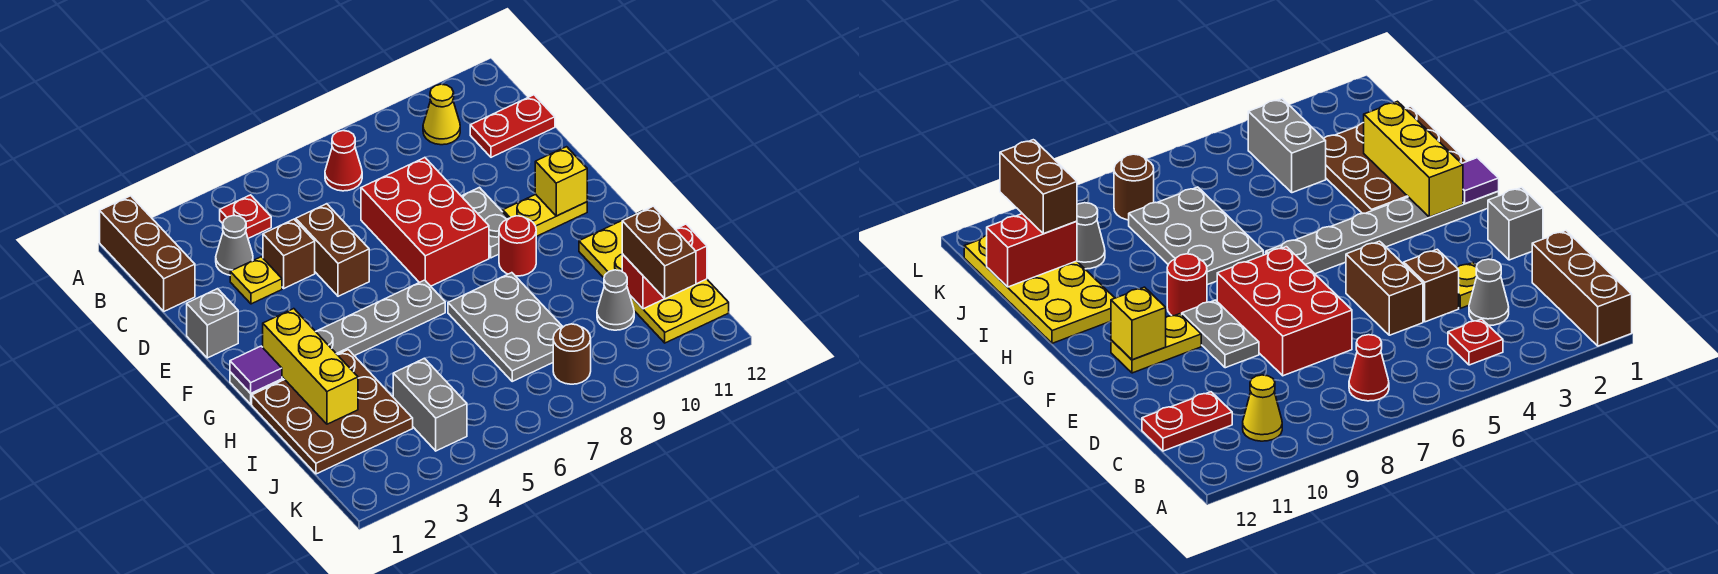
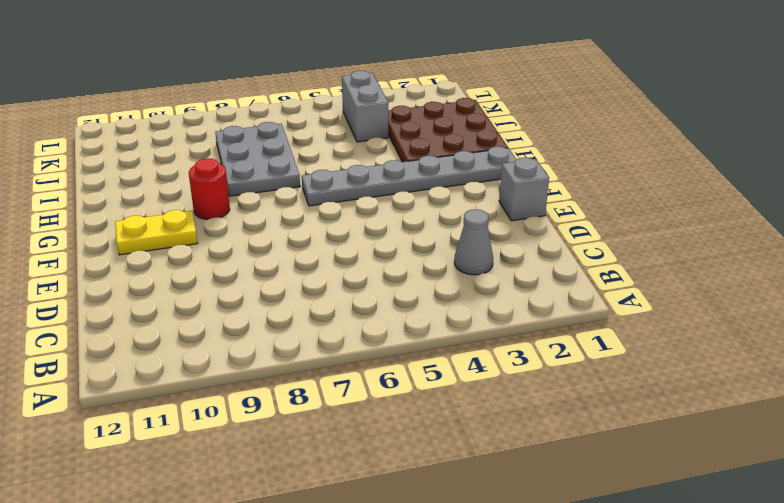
none -> brown 1x3 brick [100,196,195,311]
none -> red 1x1 plate [220,195,271,238]
none -> red 1x1 cone [325,131,362,191]

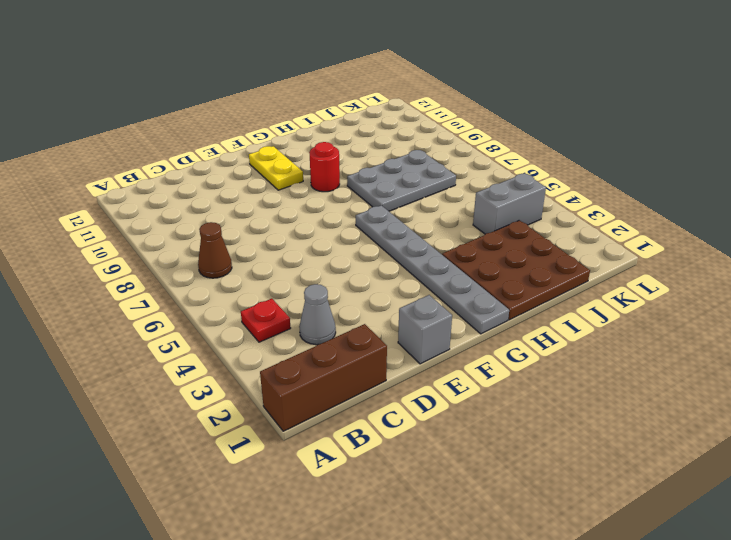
brown 1x1 cone [198,222,232,278] -> red 1x1 cone [325,131,362,191]
none -> yellow 1x1 cone [423,84,460,145]
none -> red 1x2 plate [470,95,555,157]
none -> yellow 1x1 plate [230,257,282,304]

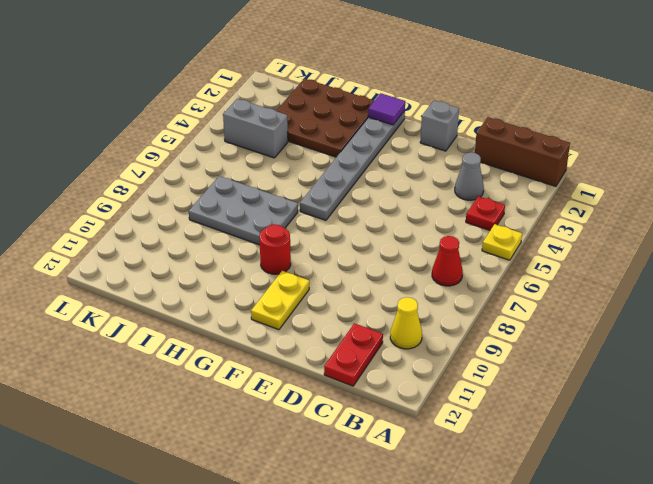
yellow 1x1 plate [482,224,522,260] -> yellow 1x1 plate moved to [230,257,282,304]
none -> brown 1x1 brick [263,219,315,288]
none -> brown 1x2 brick [296,204,369,296]
none -> red 2x3 brick [361,157,489,286]

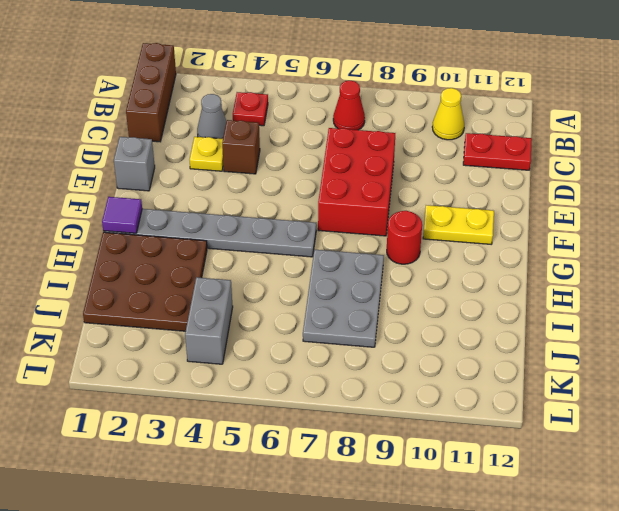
none -> brown 1x2 brick [296,204,369,296]
none -> grey 1x2 plate [462,187,508,258]
none -> yellow 2x4 plate [579,211,729,343]

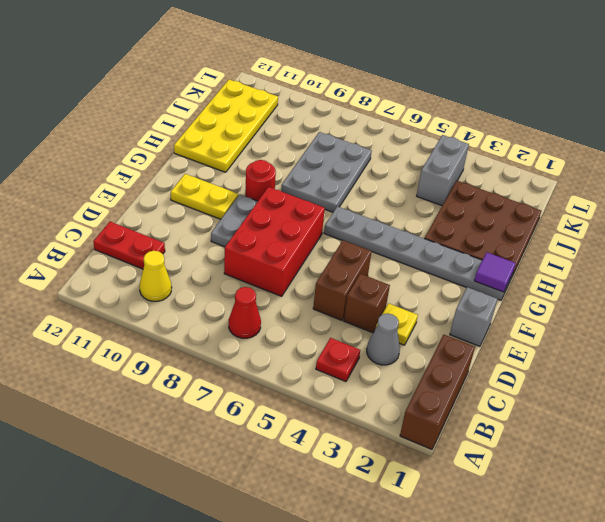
none -> grey 1x1 cone [597,270,634,330]
none -> brown 1x1 round brick [553,324,591,384]
none -> yellow 1x1 brick [535,147,587,216]

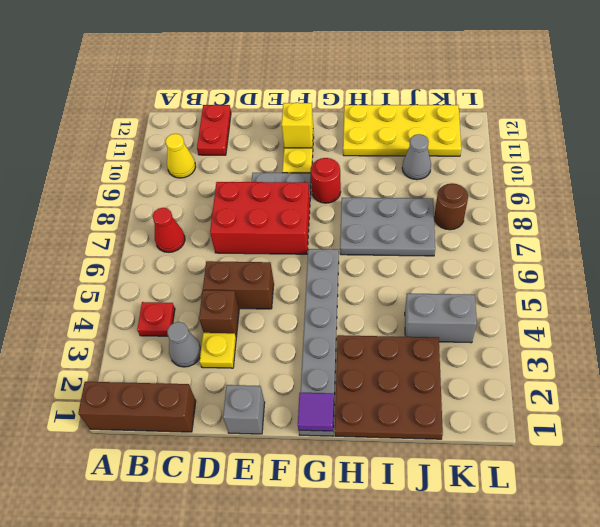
none -> yellow 1x3 brick [263,309,358,424]
none -> red 1x2 brick [622,224,707,309]
none -> brown 1x2 brick [622,206,696,299]

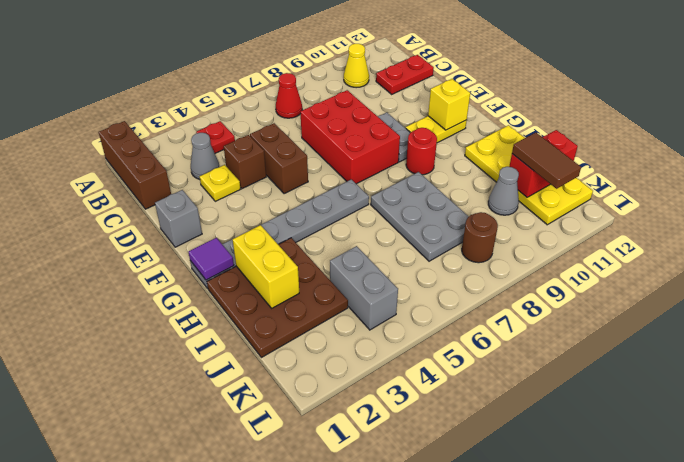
yellow 1x2 brick [233,225,299,308] -> yellow 1x3 brick [263,309,358,424]
brown 1x2 tile [512,133,581,189] -> brown 1x2 brick [622,206,696,299]

